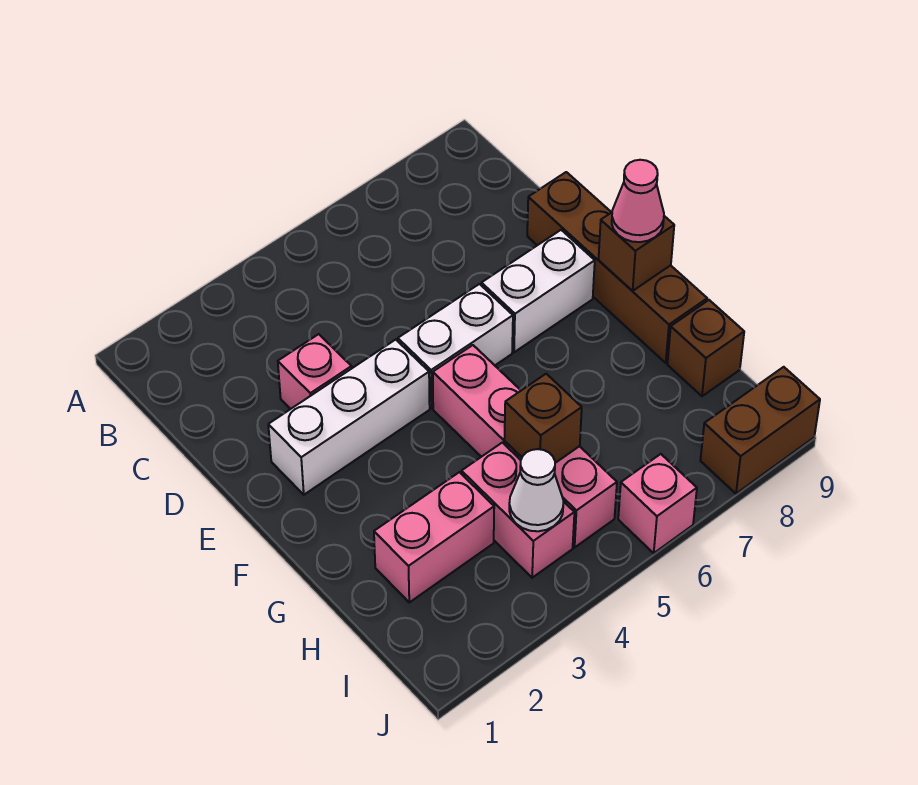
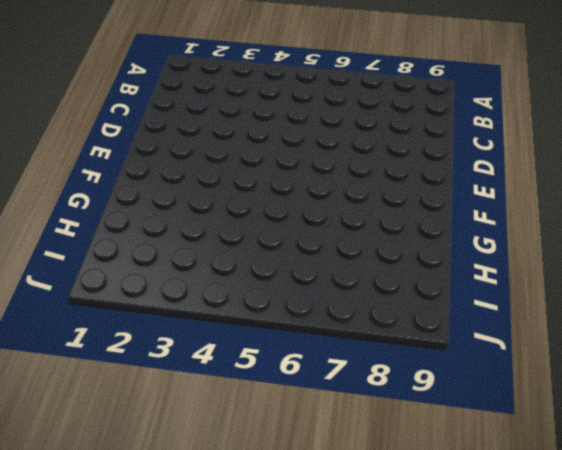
none -> pink 1x1 brick [278,334,352,409]
none -> brown 1x4 brick [527,172,707,363]
none -> white 1x3 brick [268,340,430,495]

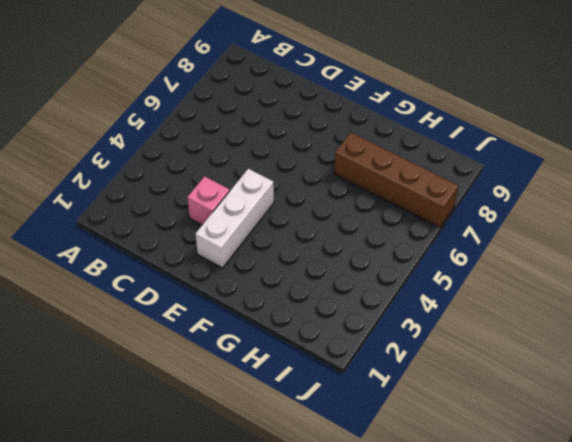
brown 1x4 brick [334,133,458,227] -> brown 1x4 brick moved to [527,172,707,363]
none -> white 1x2 brick [398,284,513,408]
none -> white 1x2 brick [481,230,595,352]
none -> pink 1x4 brick [433,345,617,547]

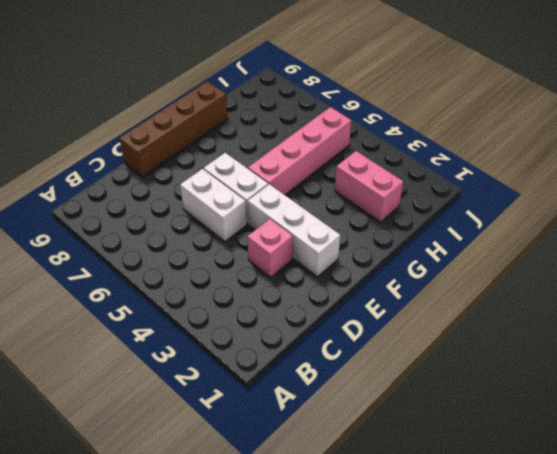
white 1x2 brick [180,169,247,242] -> white 1x2 brick moved to [481,230,595,352]
none -> pink 1x2 brick [461,443,574,578]
none -> brown 1x1 brick [667,300,744,396]
none -> pink 1x1 brick [618,454,697,553]

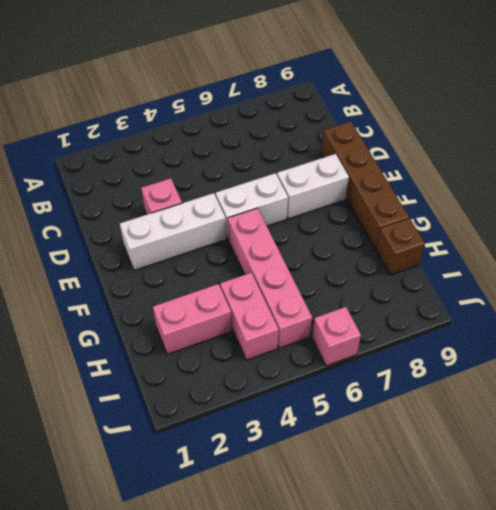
none -> brown 1x2 brick [700,367,820,494]
none -> brown 1x1 brick [599,212,674,291]
none -> brown 1x1 brick [504,374,582,463]

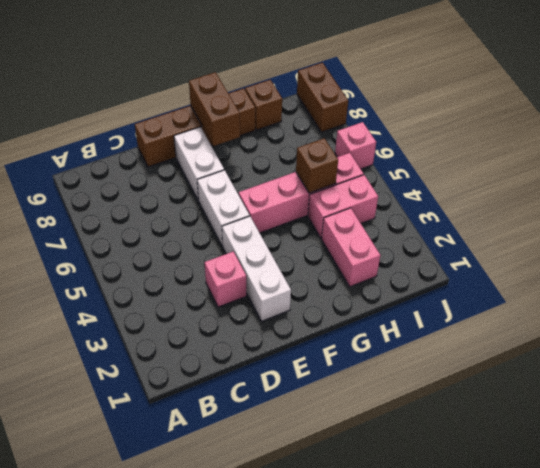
brown 1x2 brick [189,72,240,146] -> brown 1x1 brick [599,212,674,291]
none -> white 1x1 cone [509,449,564,531]
none -> pink 1x1 cone [612,160,664,242]

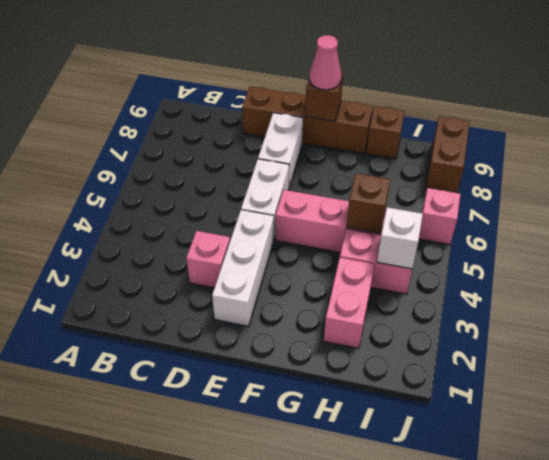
white 1x1 brick [377,207,423,269] -> white 1x1 cone [509,449,564,531]

